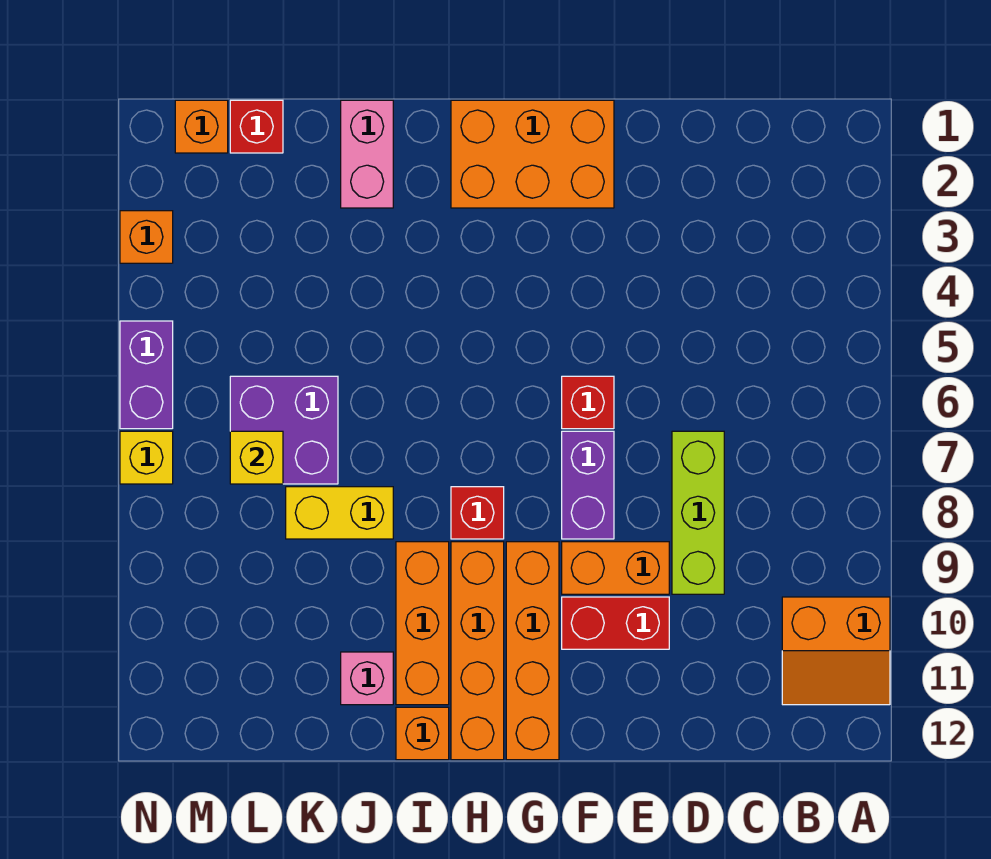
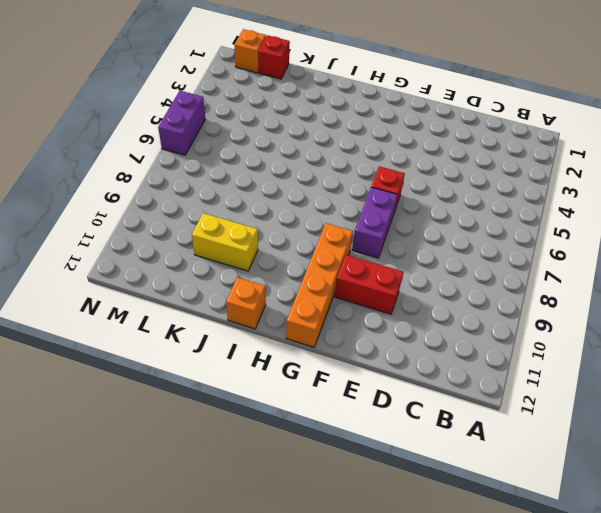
yellow 1x2 brick [192,213,258,271] -> yellow 1x2 brick moved to [286,487,393,539]
none -> orange 2x2 slope [782,597,890,705]
none -> lime 1x3 brick [672,431,724,594]
none -> orange 1x2 brick [562,542,669,594]

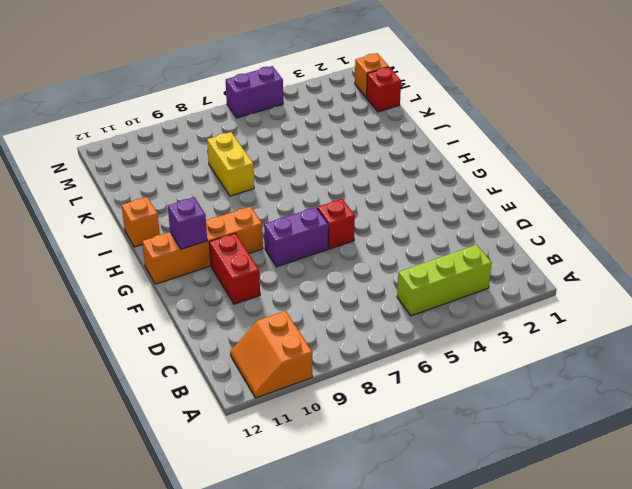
lime 1x3 brick [397,245,492,316] -> lime 1x3 brick moved to [672,431,724,594]
purple 1x1 brick [168,197,207,249] -> none
none -> orange 1x2 brick [562,542,669,594]
none -> orange 2x3 brick [451,100,614,208]
none -> red 1x1 brick [451,487,504,539]

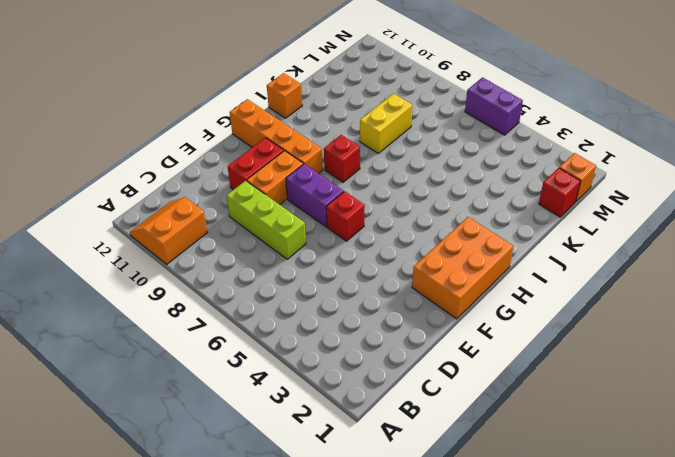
none -> orange 1x4 brick [451,542,504,760]
none -> orange 1x3 brick [396,542,449,705]
none -> pink 1x2 brick [341,100,393,208]

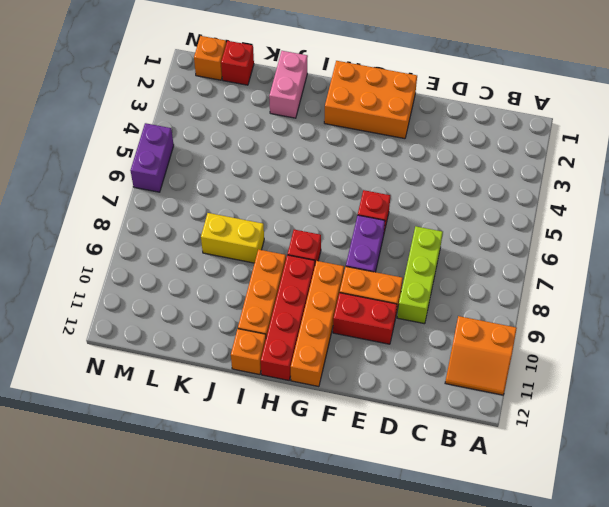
red 1x4 brick [261,255,315,380] -> orange 1x4 brick [451,542,504,760]
none -> pink 1x1 brick [341,652,393,705]
none -> purple 2x2 brick [230,376,338,484]
none -> orange 1x1 brick [120,211,173,263]

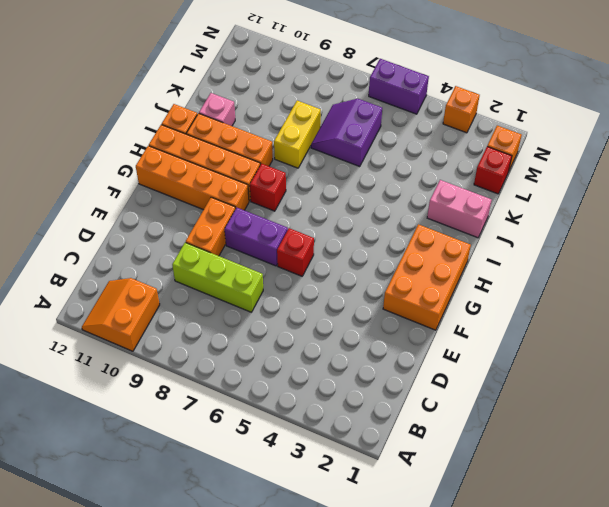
purple 2x2 slope [311,99,382,167] -> purple 2x2 brick [230,376,338,484]
none -> red 1x2 brick [562,597,669,649]
none -> yellow 1x1 brick [120,431,173,484]
none -> yellow 1x1 brick [230,431,283,484]

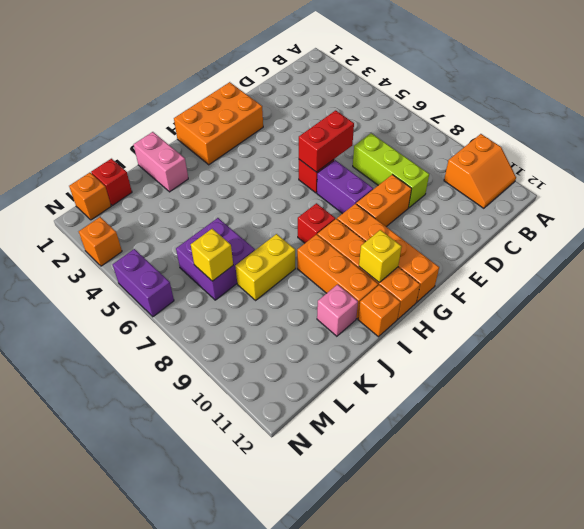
red 1x2 brick [299,110,354,172] -> red 1x2 brick moved to [562,597,669,649]
yellow 1x1 brick [359,230,402,283] -> yellow 1x1 brick moved to [120,431,173,484]

